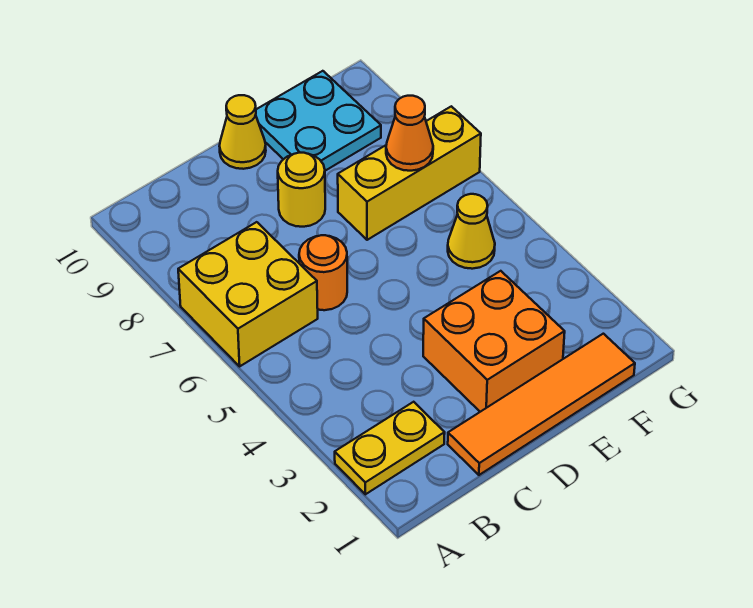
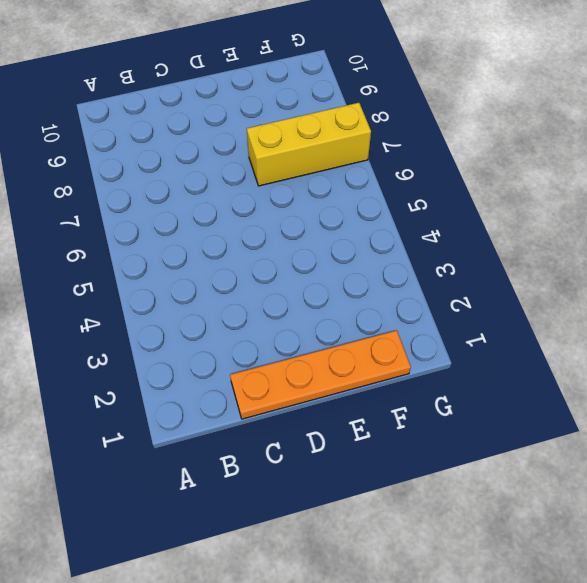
orange 1x4 plate [230,330,411,419] -> orange 1x4 tile [448,334,635,475]
none -> yellow 1x2 plate [335,402,445,494]
none -> yellow 2x2 brick [178,222,318,366]

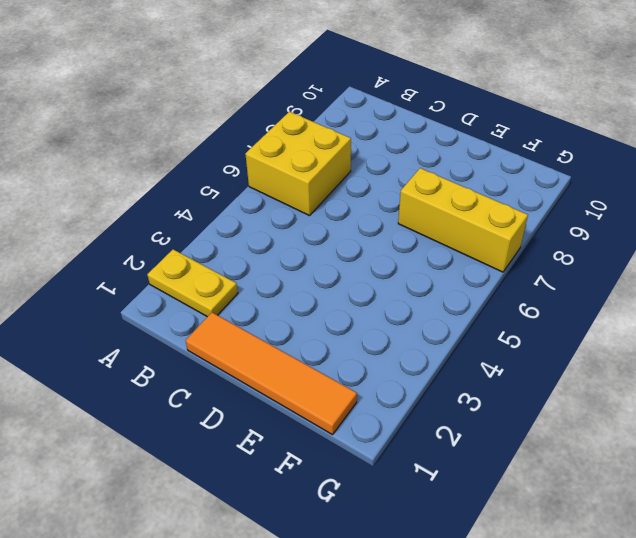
none -> orange 1x1 round brick [299,235,347,310]
none -> orange 2x2 brick [423,271,565,412]

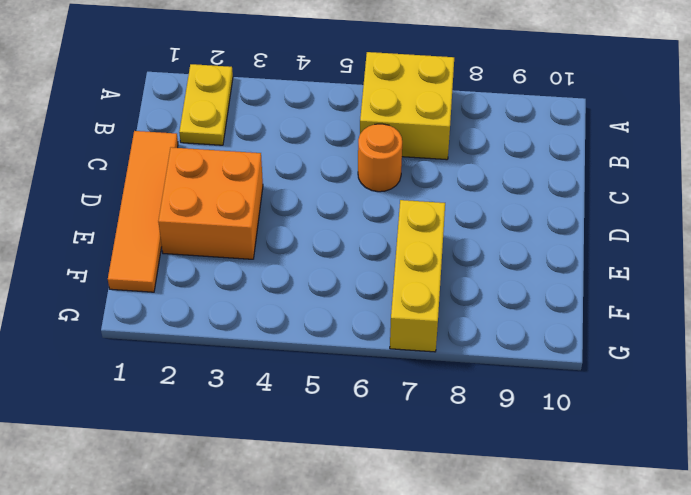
none -> yellow 1x1 round brick [278,153,325,227]
none -> yellow 1x1 cone [220,95,266,169]

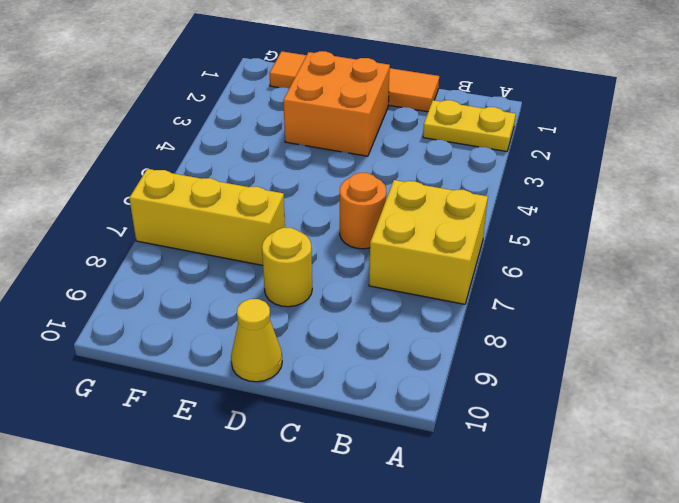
none -> cyan 2x2 plate [256,71,381,171]
none -> yellow 1x1 cone [448,194,495,269]

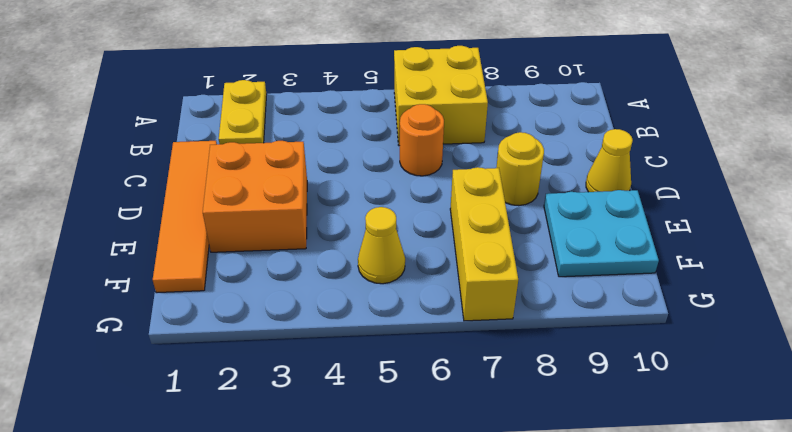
none -> orange 1x1 cone [386,96,433,171]

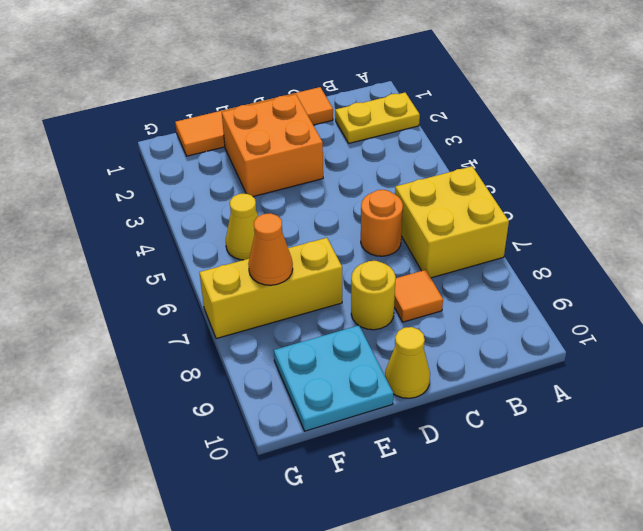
orange 1x1 tile [394,270,443,322] -> none

